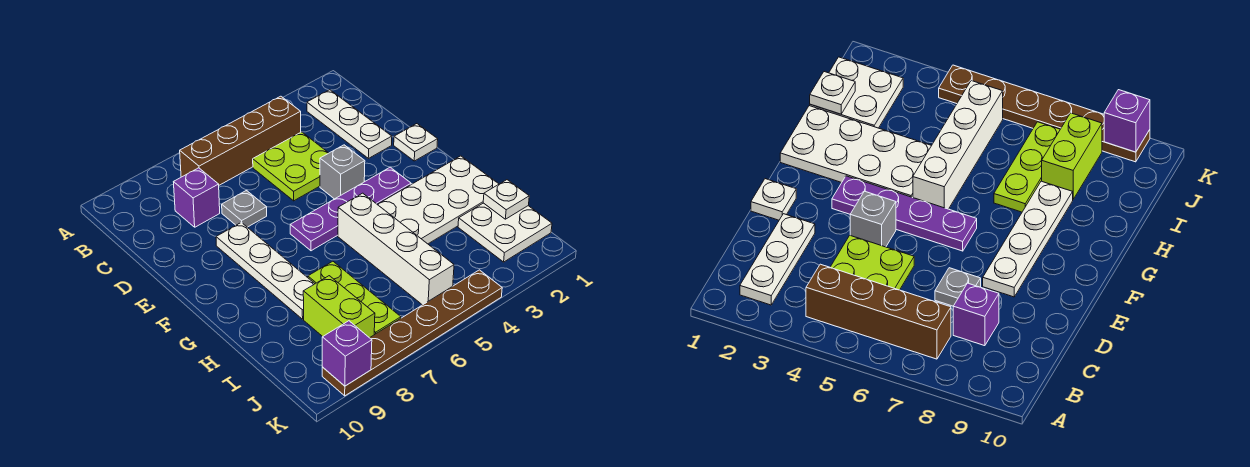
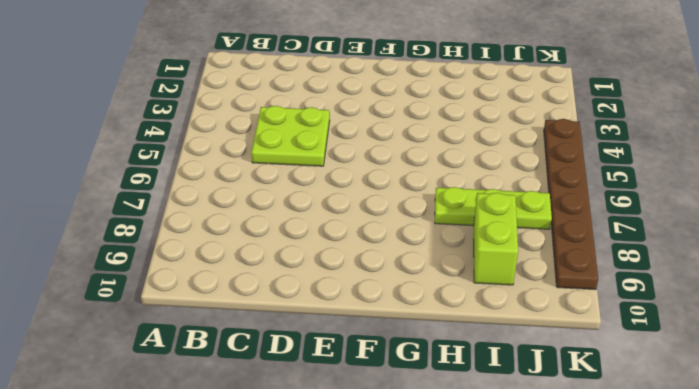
lime 1x2 brick [474,193,518,285] -> lime 1x2 brick turned to [303,276,375,338]
none -> white 1x3 plate [307,90,392,158]
none -> brown 1x4 brick [180,96,301,185]
none -> purple 1x1 brick [174,168,220,227]

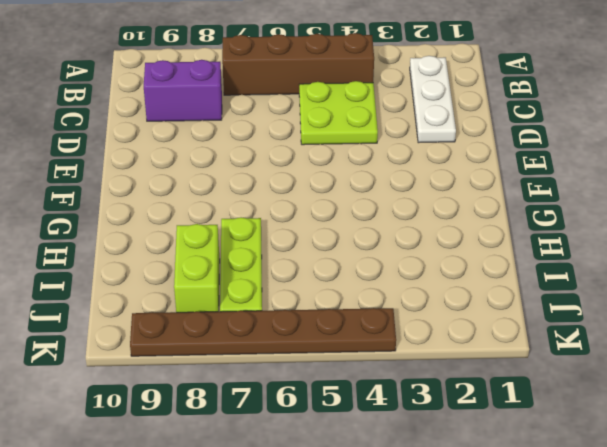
purple 1x2 brick [144,60,222,121] -> purple 1x1 brick [174,168,220,227]
none -> grey 1x1 plate [222,191,267,227]
none -> white 1x1 plate [394,124,438,161]
none -> grey 1x1 brick [320,145,365,199]

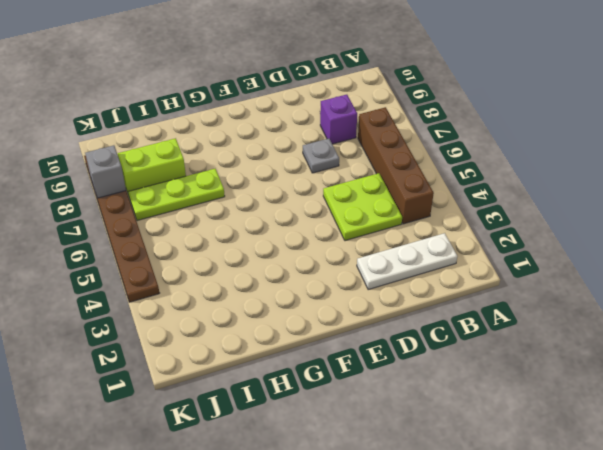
grey 1x1 brick [85,145,126,198] -> grey 1x1 brick moved to [320,145,365,199]
none -> white 1x1 plate [394,124,438,161]
none -> white 1x4 plate [216,222,315,319]
none -> purple 1x4 plate [290,167,411,251]

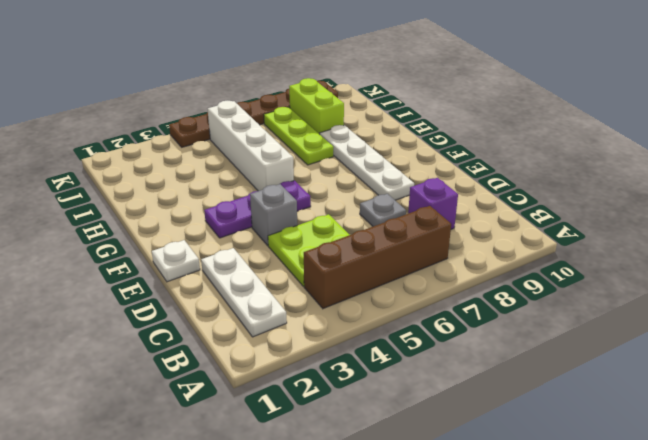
purple 1x3 plate [204,181,311,238] -> purple 1x4 plate [290,167,411,251]
none -> white 2x4 plate [377,156,499,244]
none -> white 2x2 plate [458,203,552,262]
none -> white 1x1 plate [483,180,529,219]

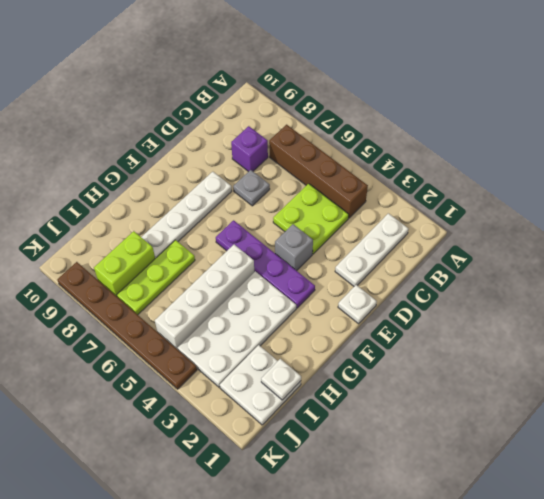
white 2x4 plate [178,271,296,387] -> white 2x4 plate turned to [377,156,499,244]
none -> purple 1x1 brick [322,321,372,386]

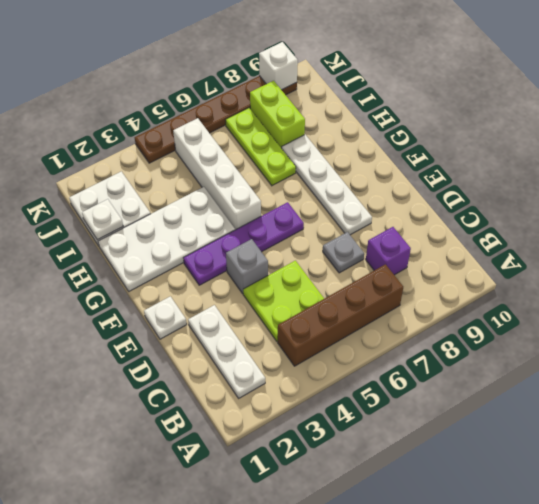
white 1x1 brick [259,42,298,90] -> purple 1x1 brick [322,321,372,386]

